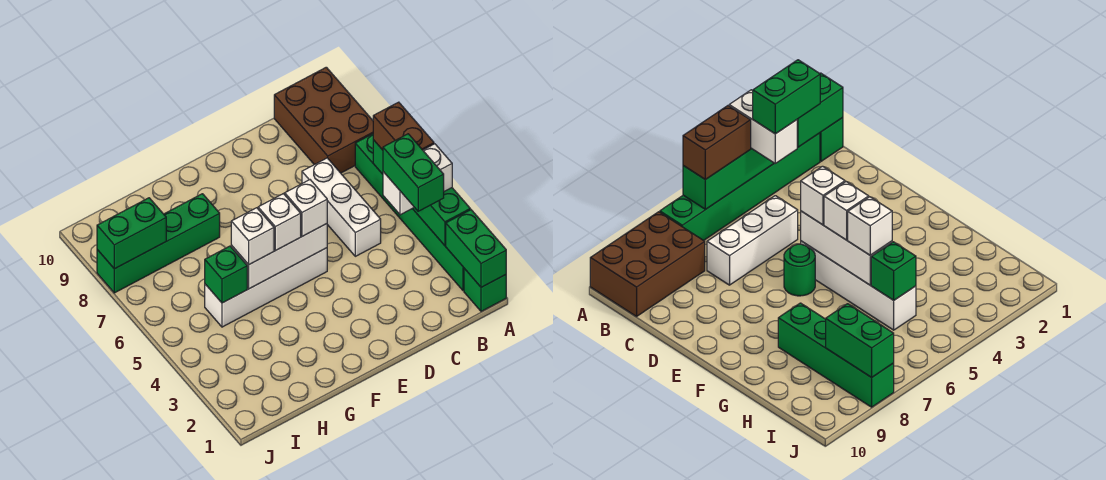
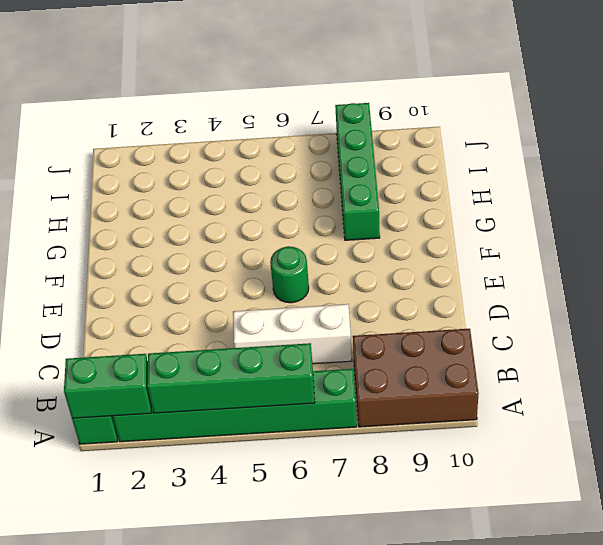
none -> white 1x4 brick [205,248,327,327]
none -> white 1x3 brick [231,224,327,289]
none -> green 1x1 brick [205,246,247,303]

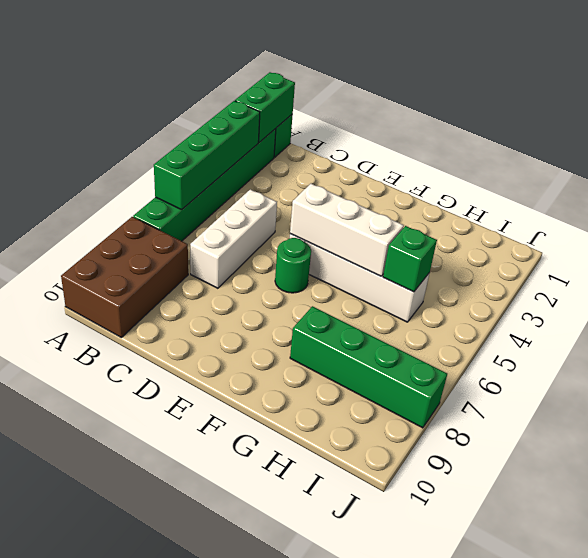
none -> green 1x2 brick [97,198,166,269]
none -> white 1x2 brick [383,144,452,215]
none -> brown 1x2 brick [373,102,434,150]

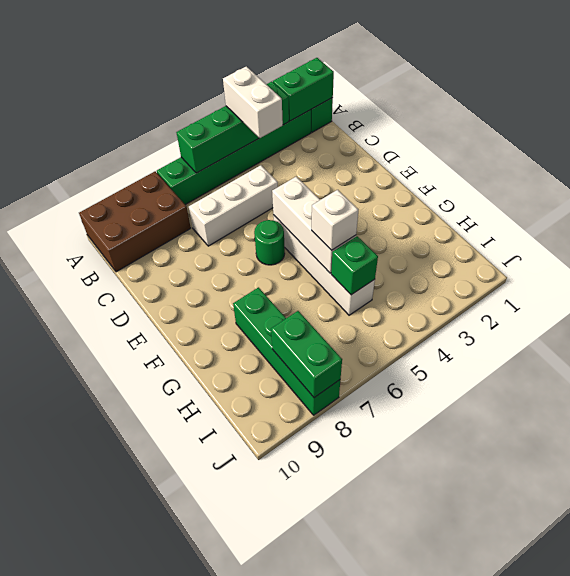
none -> brown 1x2 brick [373,102,434,150]
none -> white 1x1 brick [285,180,327,236]
none -> white 1x1 brick [258,194,301,250]

